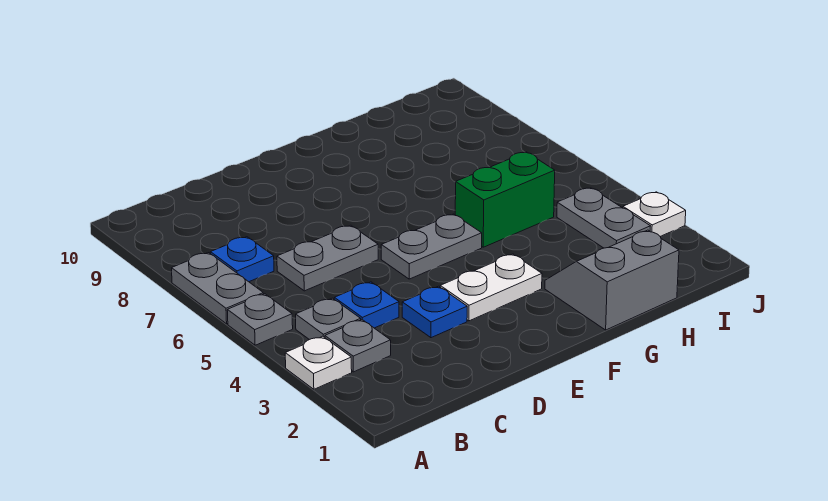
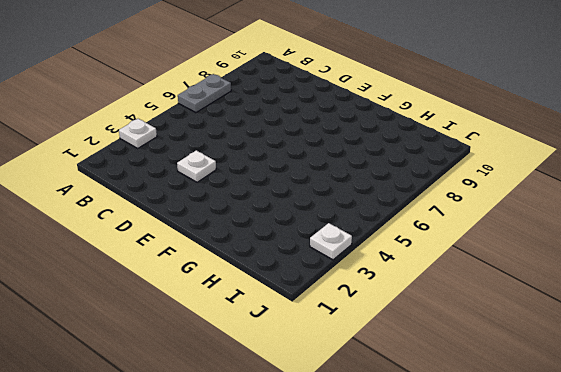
white 1x1 plate [177,150,216,182] -> blue 1x1 plate [402,286,467,338]
none -> grey 1x1 plate [227,294,293,345]
none -> grey 1x1 plate [325,320,391,372]
none -> grey 1x1 plate [296,298,361,340]

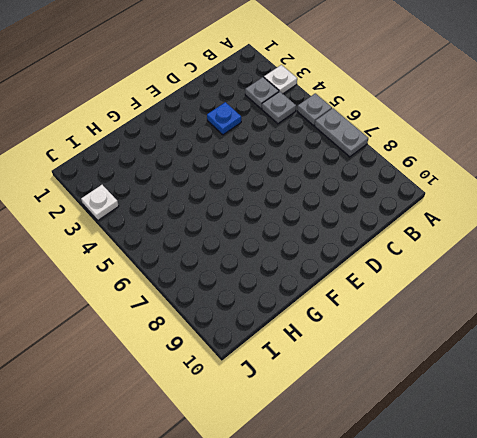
none -> blue 1x1 plate [210,237,274,282]
none -> blue 1x1 plate [334,282,399,328]
none -> grey 1x2 plate [277,225,378,291]

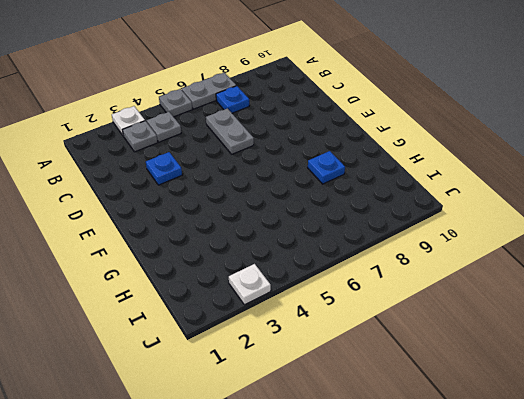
blue 1x1 plate [308,151,345,184] -> blue 1x1 plate moved to [334,282,399,328]
none -> white 1x2 plate [440,254,542,321]
none -> grey 1x2 plate [381,214,482,279]
none -> grey 2x2 slope [545,230,679,330]

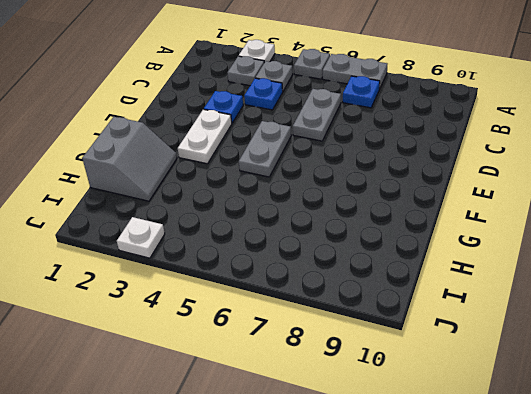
none -> green 1x2 brick [455,152,555,247]
none -> grey 1x2 plate [557,188,650,248]

